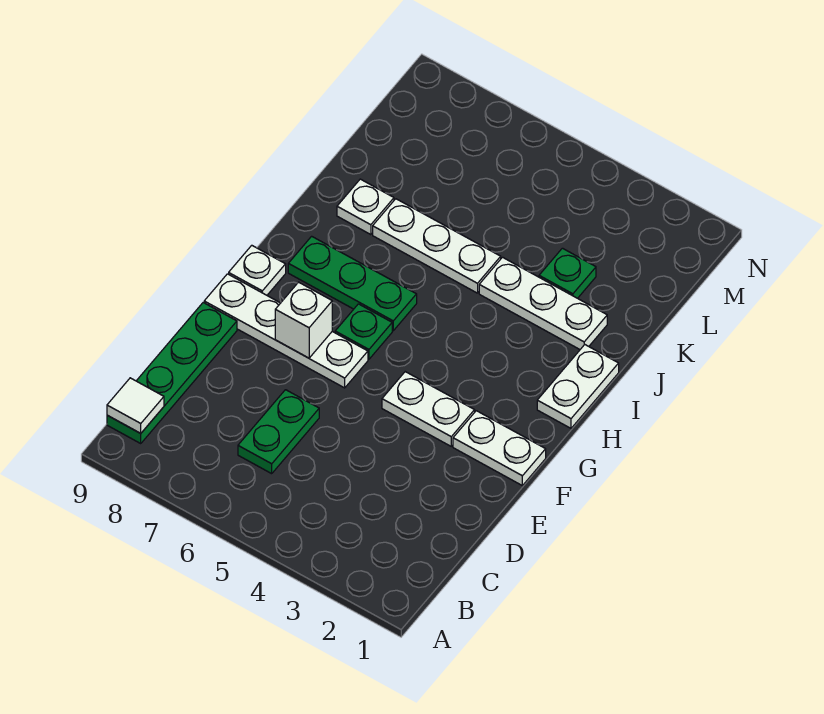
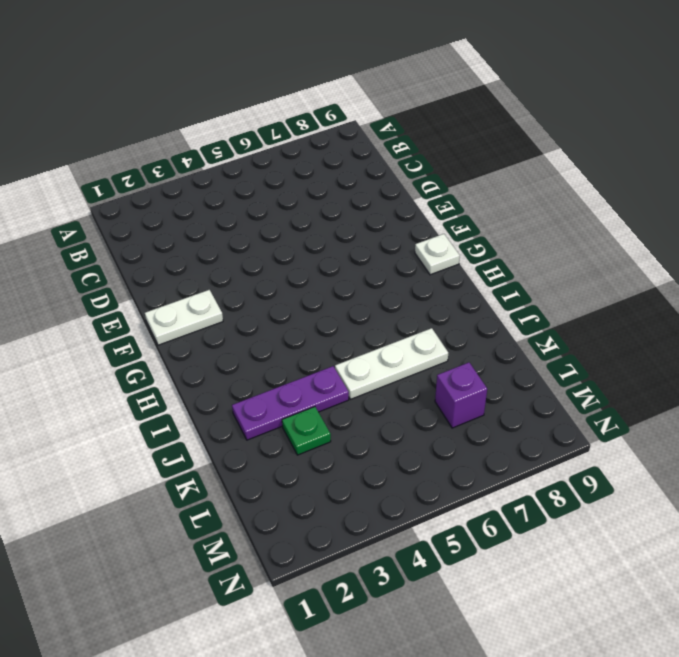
purple 1x3 plate [232,366,349,440] -> white 1x3 plate [479,257,607,349]
purple 1x1 brick [435,362,487,428] -> none
none -> green 1x4 plate [107,303,237,443]
none -> green 1x2 plate [238,390,319,474]
none -> white 1x2 plate [382,372,475,446]

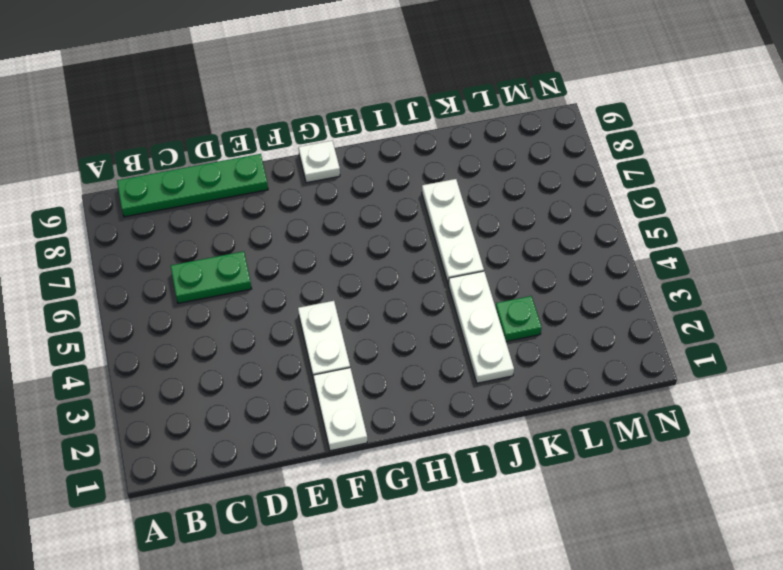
none -> white 1x4 plate [204,274,368,388]
none -> green 1x1 plate [335,304,392,359]
none -> white 1x2 plate [537,345,619,428]

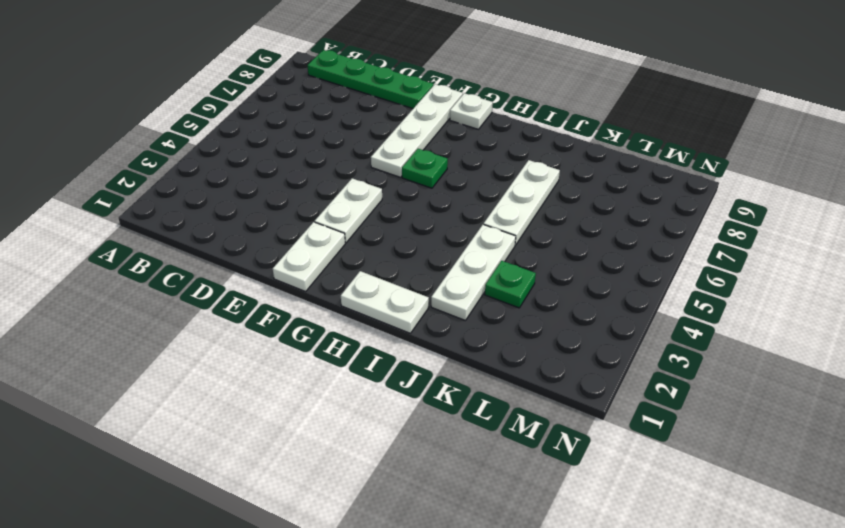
none -> green 1x2 plate [238,390,319,474]
none -> green 1x3 plate [288,236,417,331]
none -> white 1x1 plate [337,179,394,235]

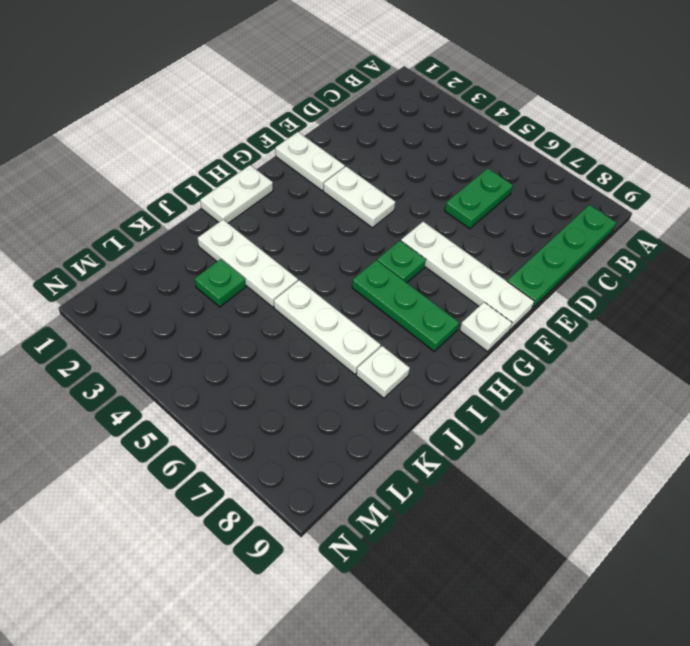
none -> white 1x1 tile [107,378,164,433]
none -> white 1x1 brick [275,282,332,358]

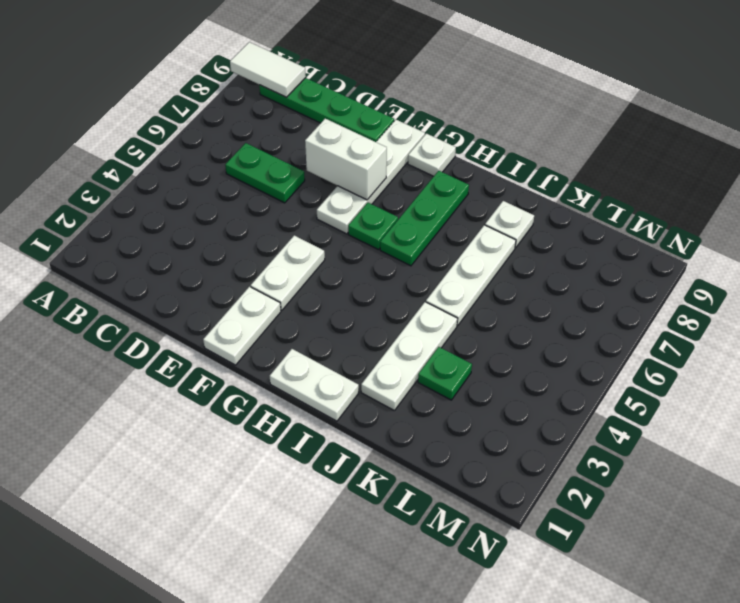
white 1x2 tile [230,42,306,97] -> white 1x1 tile [107,378,164,433]
white 1x2 brick [305,119,387,200] -> white 1x1 brick [275,282,332,358]

